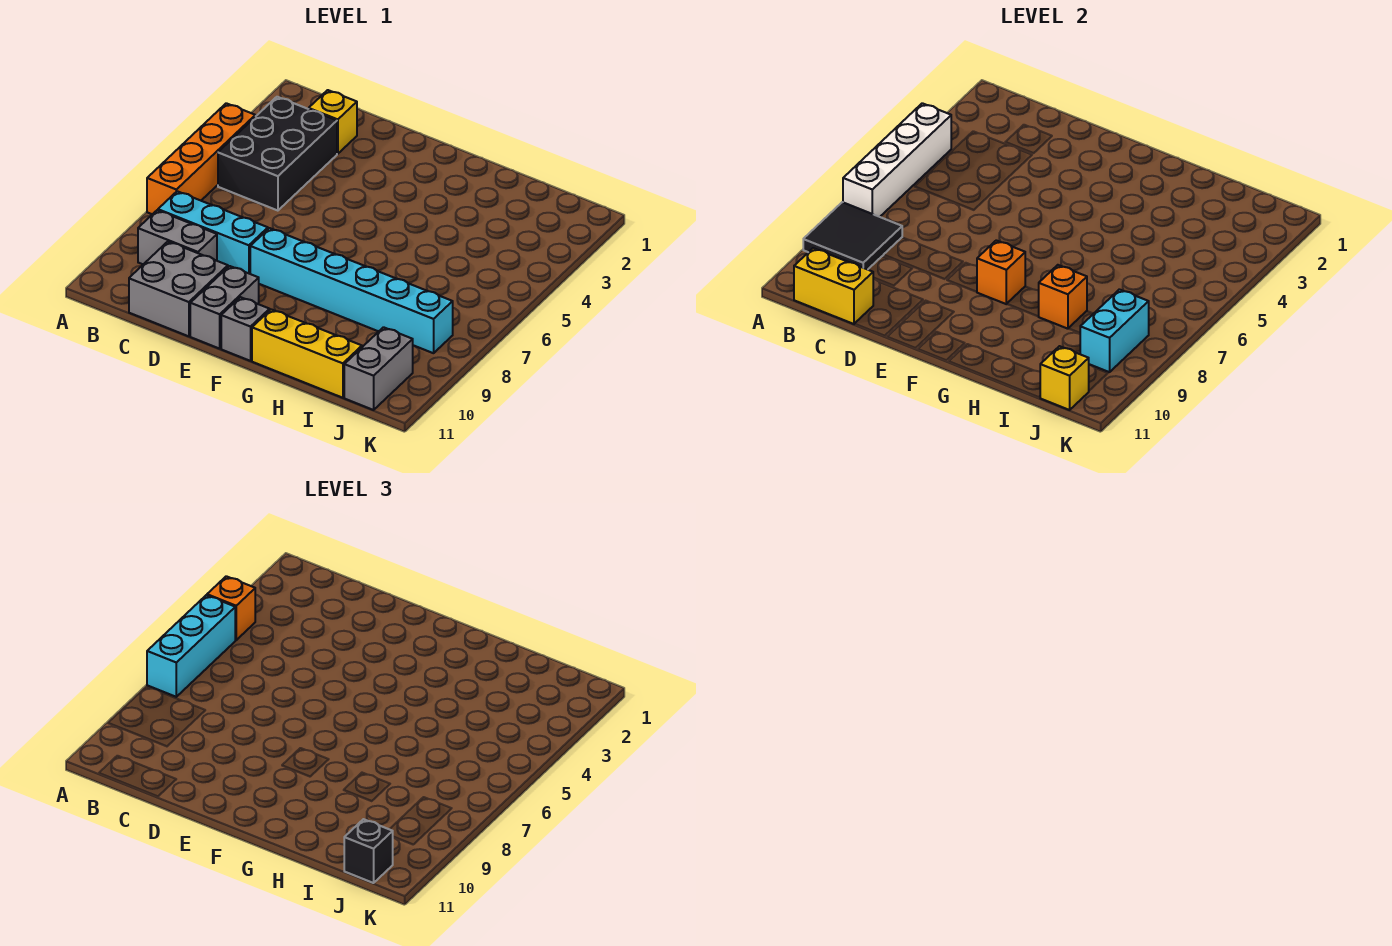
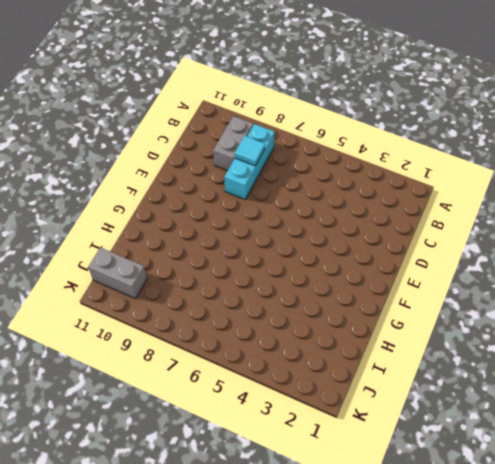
cyan 1x1 tile [235,136,265,166] -> none
none -> orange 1x4 brick [147,103,255,214]
none -> black 2x3 brick [218,97,337,211]
none -> yellow 1x1 brick [309,90,357,154]

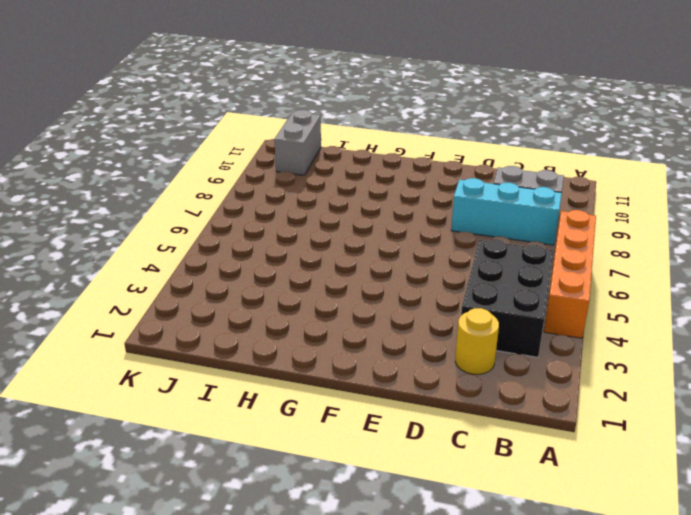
yellow 1x1 round brick [455,308,499,374] -> yellow 1x1 brick [309,90,357,154]
none -> grey 2x2 brick [129,242,228,336]
none -> cyan 1x6 brick [250,228,453,353]
none -> grey 1x2 brick [190,266,259,349]

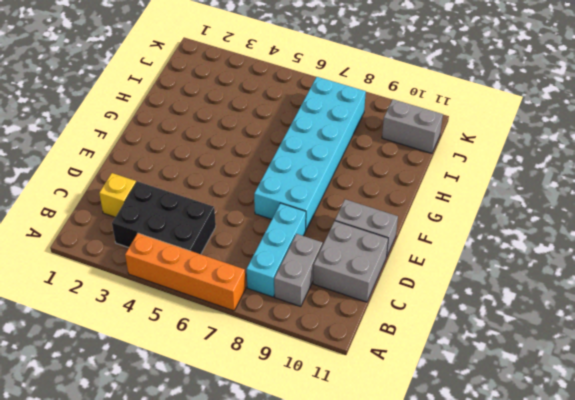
cyan 2x6 brick [254,77,366,230] -> cyan 1x6 brick [250,228,453,353]
none -> grey 1x1 brick [221,297,270,361]
none -> yellow 1x3 brick [252,309,362,398]
none -> white 1x4 brick [843,103,951,217]

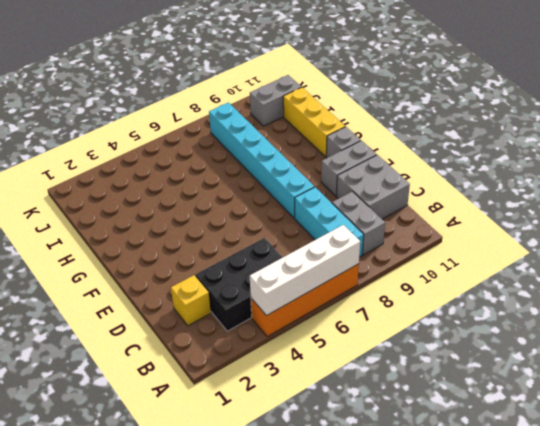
none -> black 2x2 tile [803,202,902,270]
none -> yellow 1x2 brick [794,248,873,324]
none -> orange 1x1 brick [977,240,1025,304]

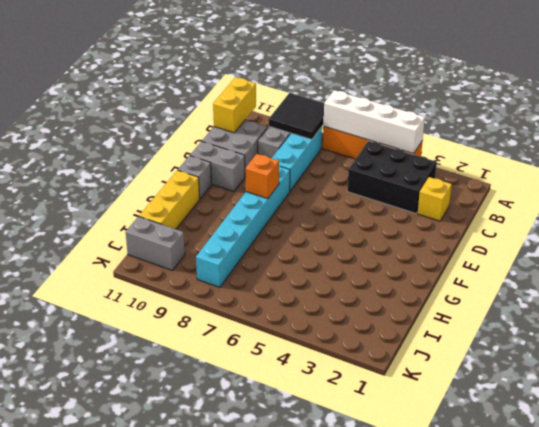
none -> orange 1x1 brick [1038,265,1087,329]
none -> cyan 1x2 brick [1080,289,1149,372]
none -> yellow 1x1 brick [1040,346,1089,410]

